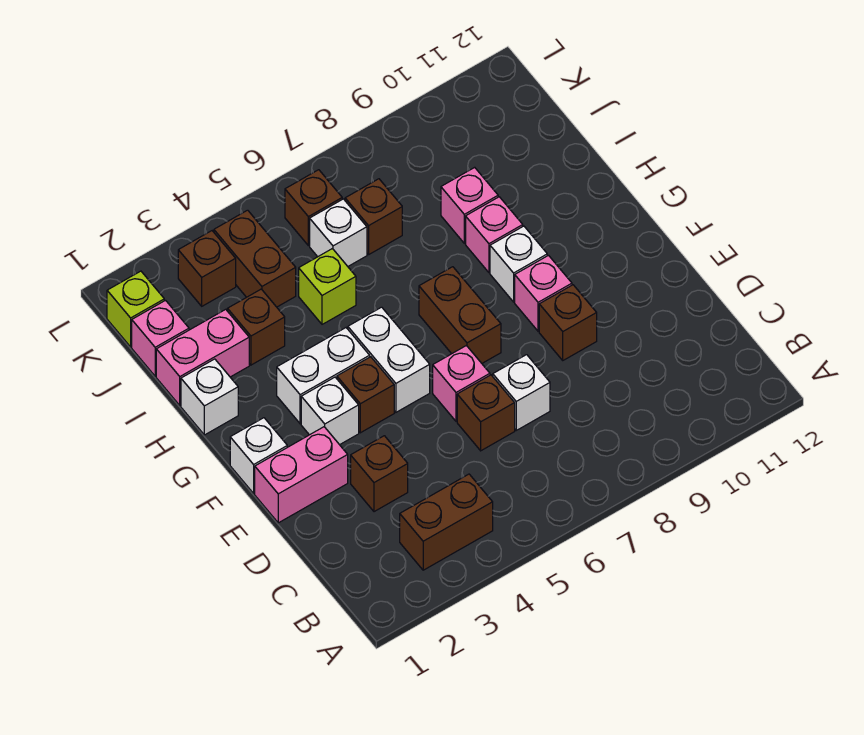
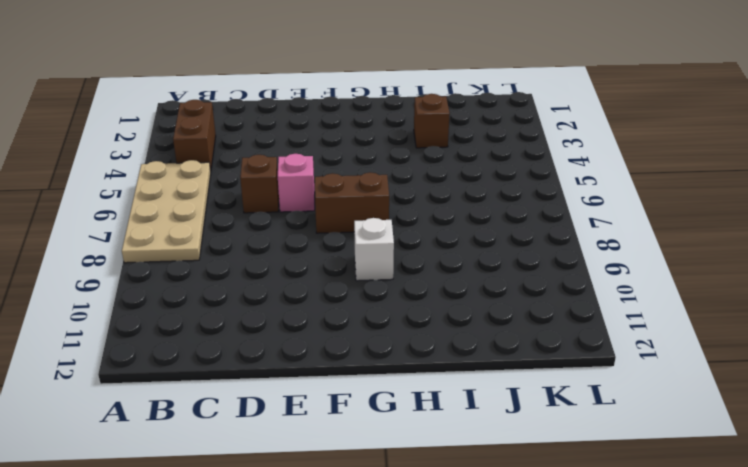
tan 2x4 plate [122,160,211,263] -> none
none -> brown 1x1 brick [351,436,408,512]
none -> white 1x1 brick [493,355,550,430]
none -> pink 1x2 brick [255,427,348,523]

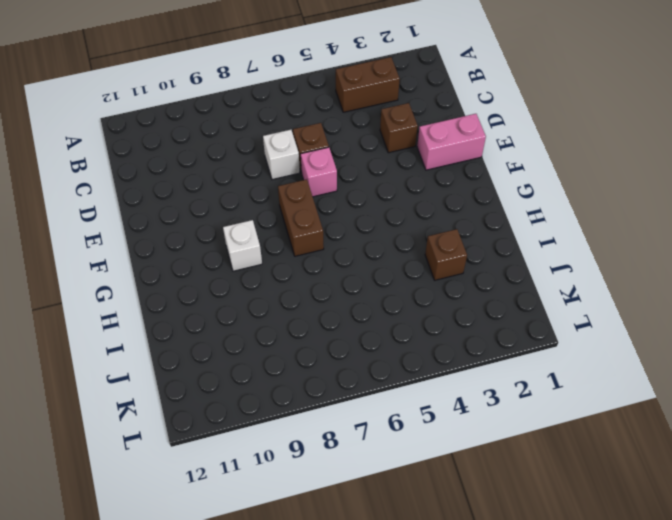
none -> brown 1x1 brick [539,285,597,360]
none -> white 1x1 brick [230,418,287,493]
none -> white 1x1 brick [301,377,359,445]

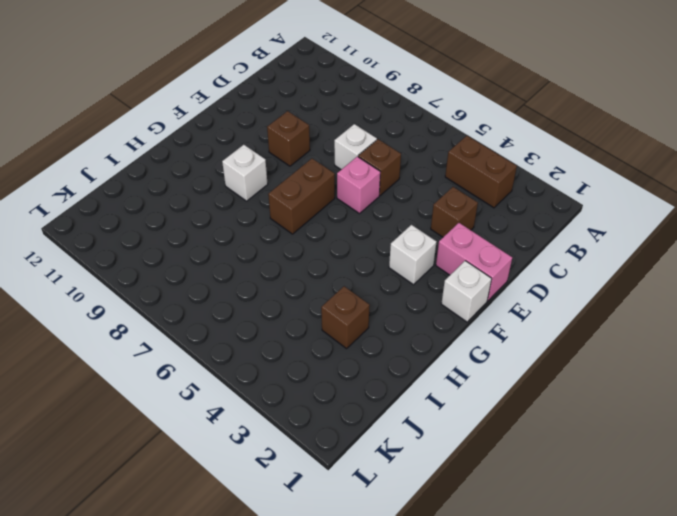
none -> brown 1x1 brick [337,357,394,433]
none -> white 1x2 brick [348,307,430,412]
none -> pink 1x1 brick [515,255,572,331]

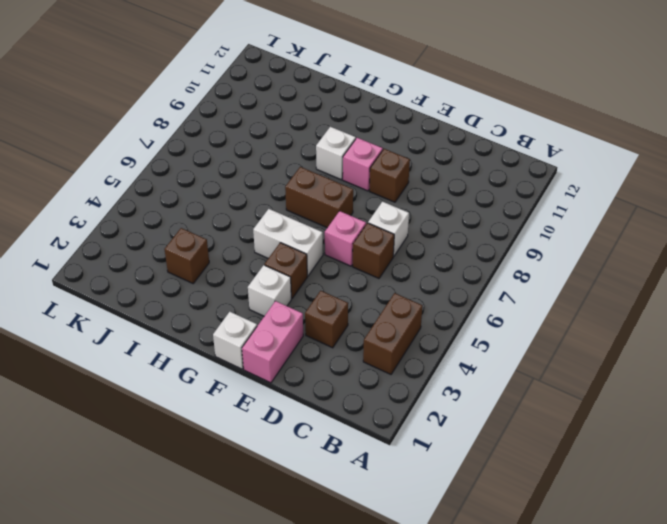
none -> white 1x2 brick [277,328,370,424]
none -> white 1x1 brick [181,359,238,435]
none -> pink 1x1 brick [466,197,523,273]

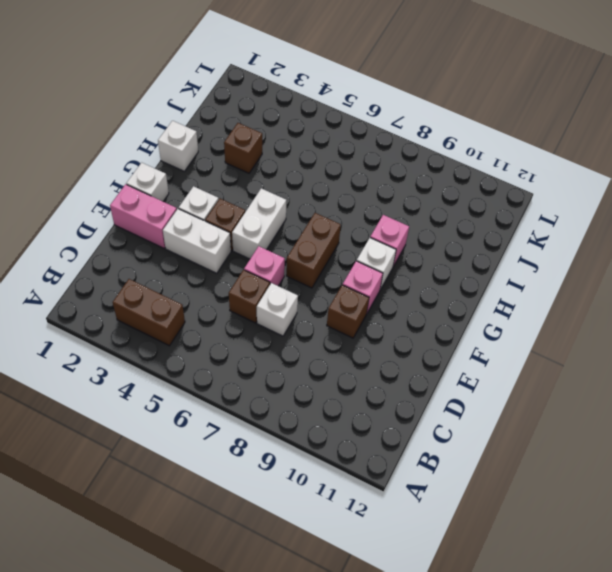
white 1x2 brick [163,209,231,273] -> white 1x2 brick moved to [277,328,370,424]
none -> brown 1x1 brick [351,436,408,512]
none -> pink 1x2 brick [156,309,249,405]
none -> lime 1x1 brick [299,249,356,324]

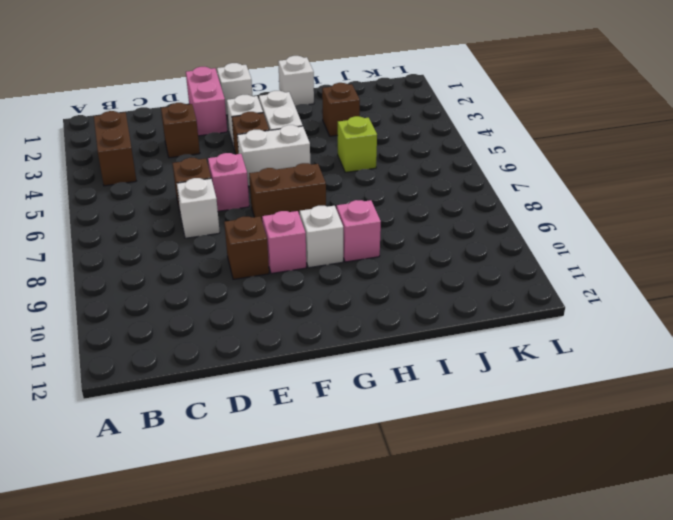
none -> pink 1x2 brick [156,309,249,405]
none -> pink 1x1 brick [441,167,498,243]
none -> pink 1x1 brick [132,301,189,376]

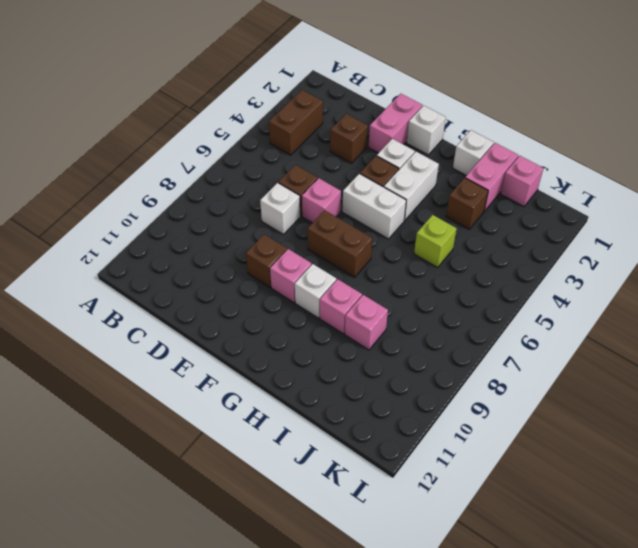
none -> brown 1x2 brick [214,210,296,307]
none -> white 1x1 brick [310,199,367,266]
none -> brown 1x1 brick [345,179,402,254]

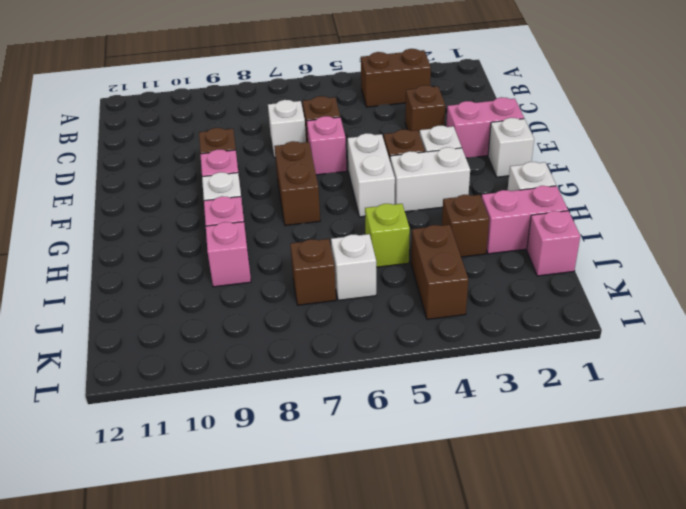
none -> lime 1x1 brick [107,271,164,347]
none -> brown 1x1 brick [178,231,236,306]
none -> brown 1x1 brick [285,170,342,246]

